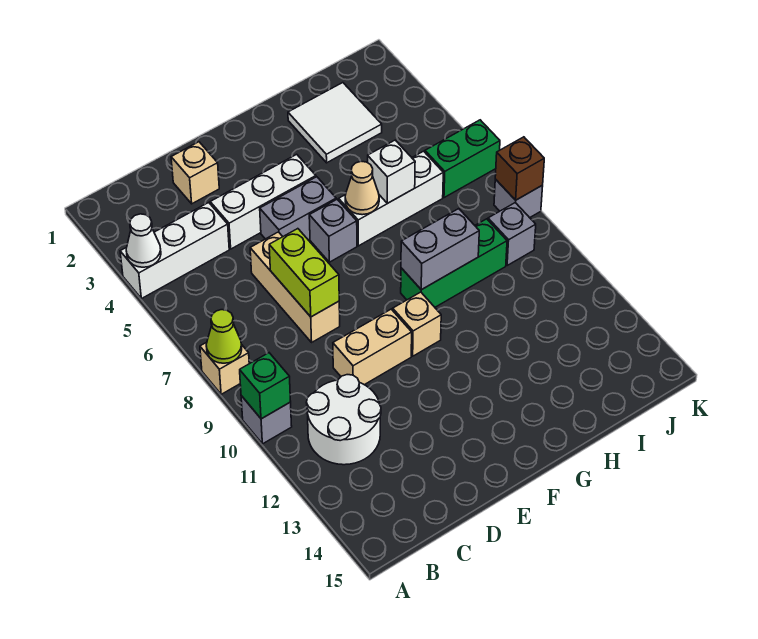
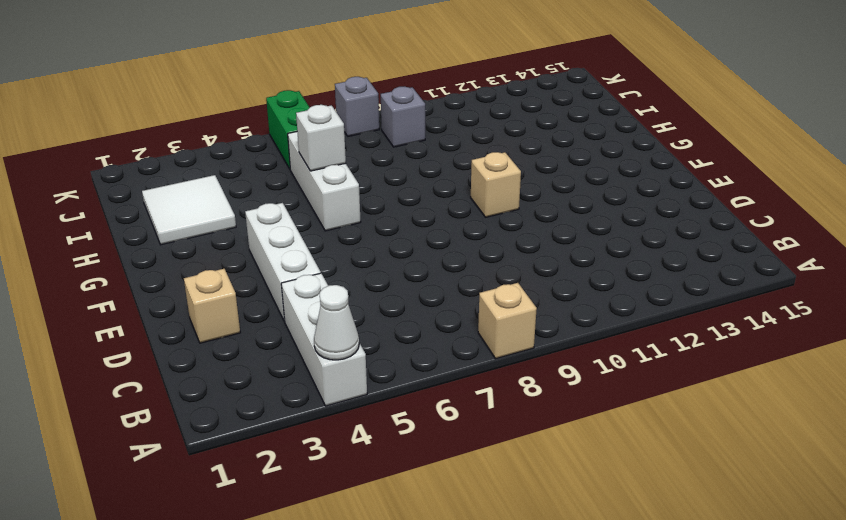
none -> grey 1x1 brick [241,396,292,444]
none -> white 2x2 round brick [306,375,381,465]
none -> tan 1x3 brick [250,232,340,342]

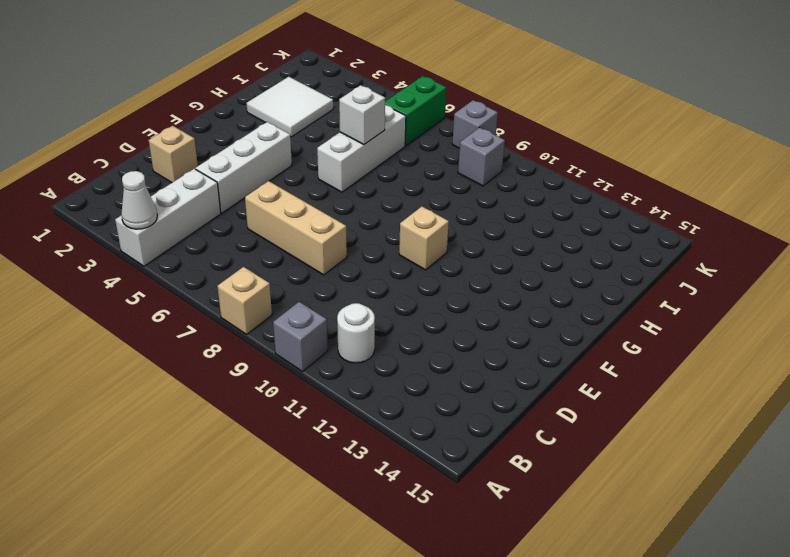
white 1x1 round brick [337,303,375,363] -> white 2x2 round brick [306,375,381,465]
none -> tan 1x2 brick [333,309,412,385]
none -> grey 1x2 brick [260,177,336,240]
none -> grey 1x1 brick [309,199,357,262]

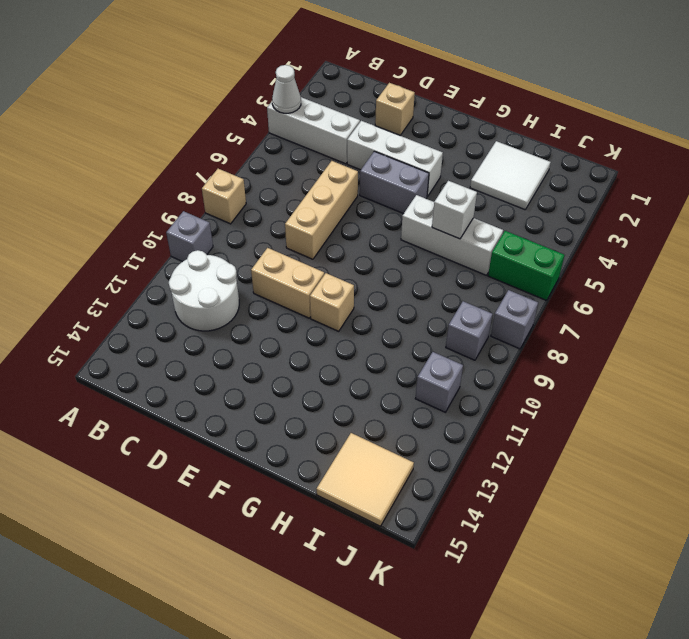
tan 2x2 tile [317,433,414,526] -> none
grey 1x1 brick [415,352,463,412] -> grey 1x1 brick moved to [309,199,357,262]
none -> green 1x3 brick [401,219,507,307]
none -> lime 1x1 cone [206,310,242,363]
none -> green 1x1 brick [240,353,291,419]

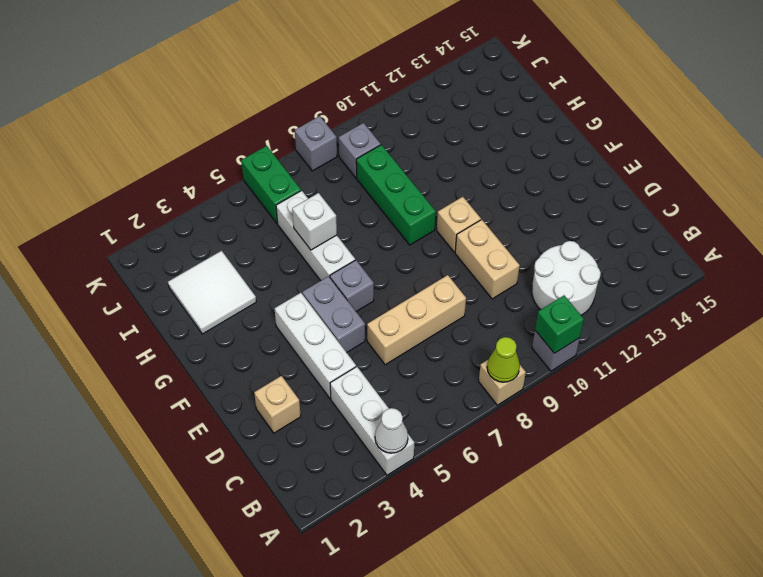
none -> lime 1x2 brick [269,229,339,317]
none -> tan 1x1 cone [345,161,379,215]
none -> grey 1x2 brick [401,209,479,290]

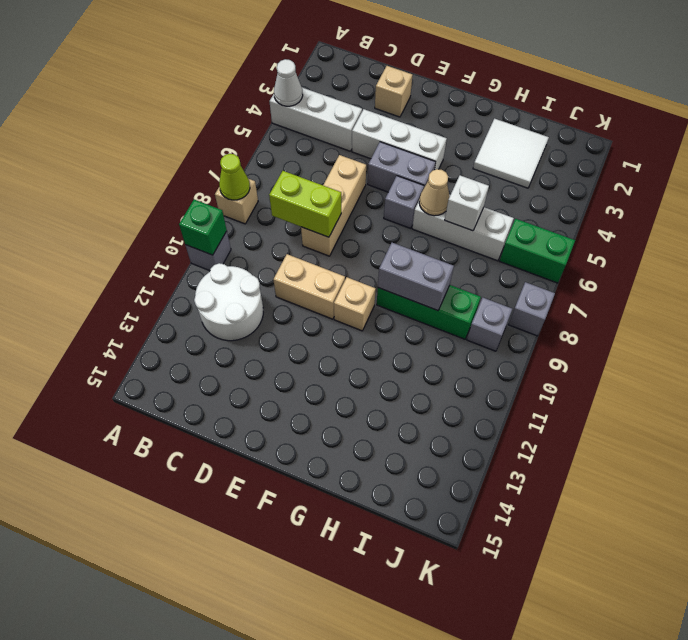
lime 1x2 brick [269,171,341,237] -> lime 1x2 brick turned to [269,229,339,317]
none -> brown 1x1 brick [495,137,544,200]

